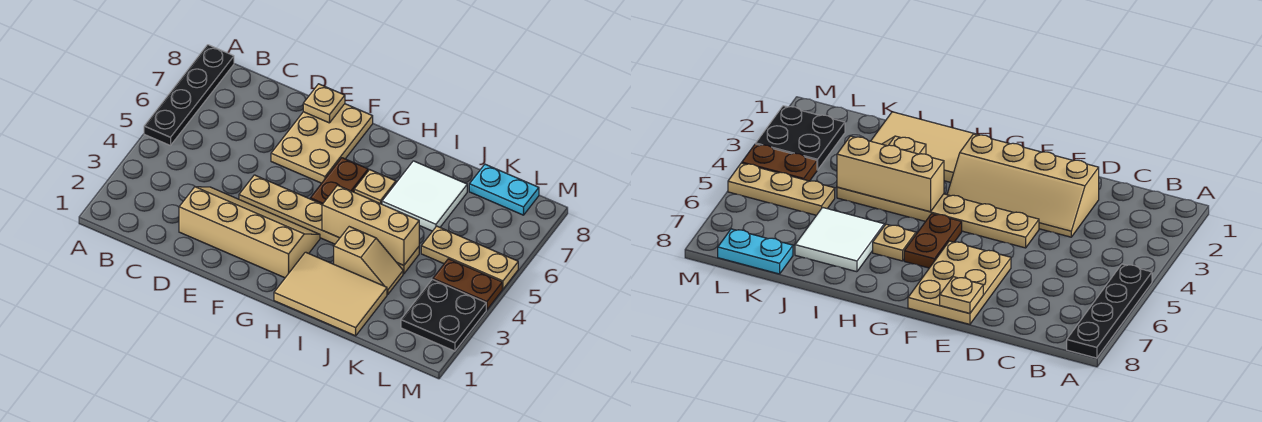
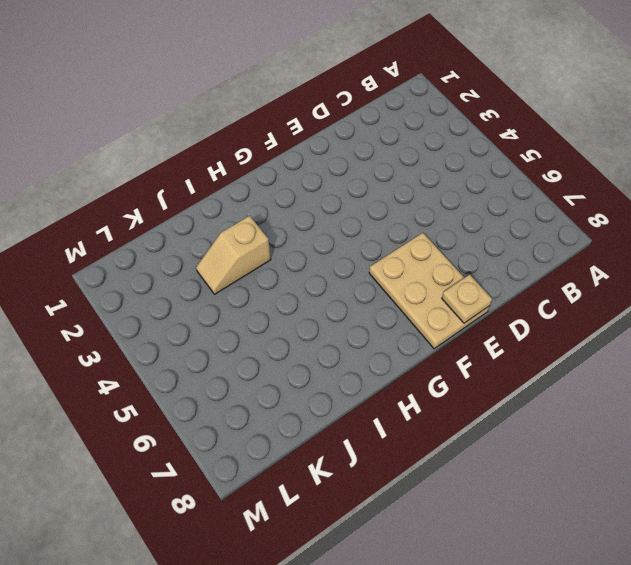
none -> black 1x4 plate [144,45,234,146]
none -> tan 2x4 slope [179,187,320,278]
none -> tan 1x6 plate [239,175,419,274]

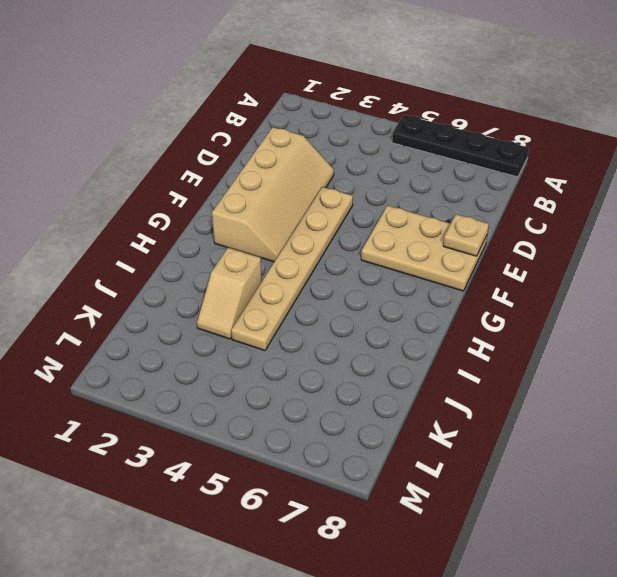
none -> brown 1x2 plate [310,158,368,204]
none -> tan 2x3 tile [274,252,387,336]
none -> tan 1x1 plate [354,170,396,204]

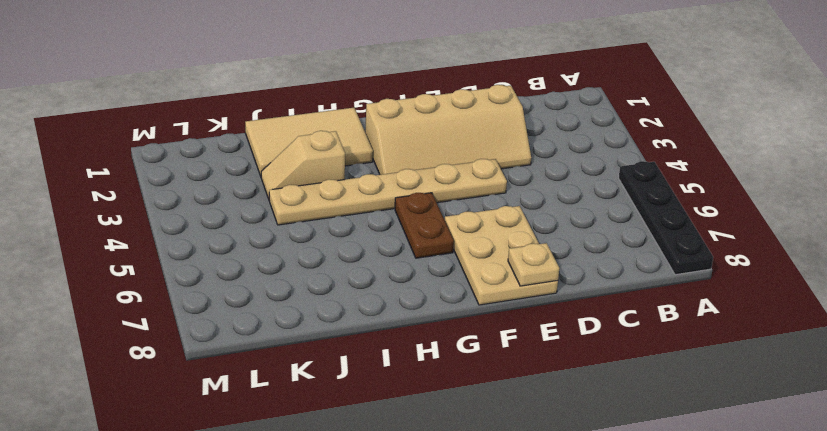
none -> tan 1x1 plate [354,170,396,204]
none -> white 2x2 tile [382,161,467,231]
none -> tan 1x3 plate [421,226,518,289]

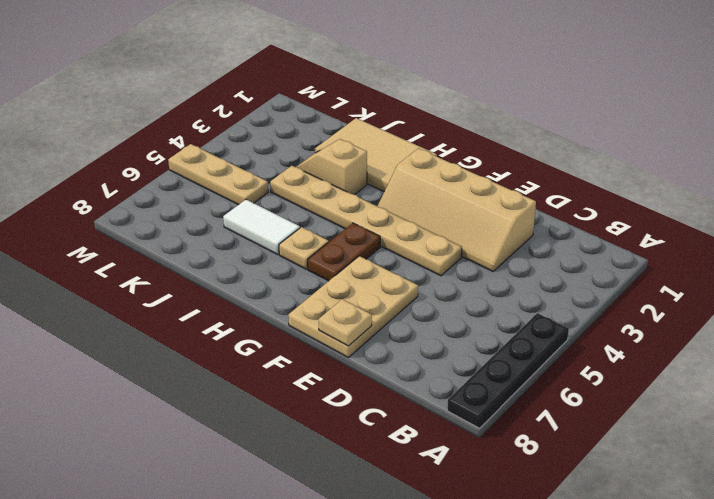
white 1x2 tile [223,200,300,255] -> white 2x2 tile [382,161,467,231]
none -> cyan 1x2 plate [469,164,539,215]
none -> black 2x2 plate [401,279,486,351]
none -> brown 1x2 plate [433,259,502,310]

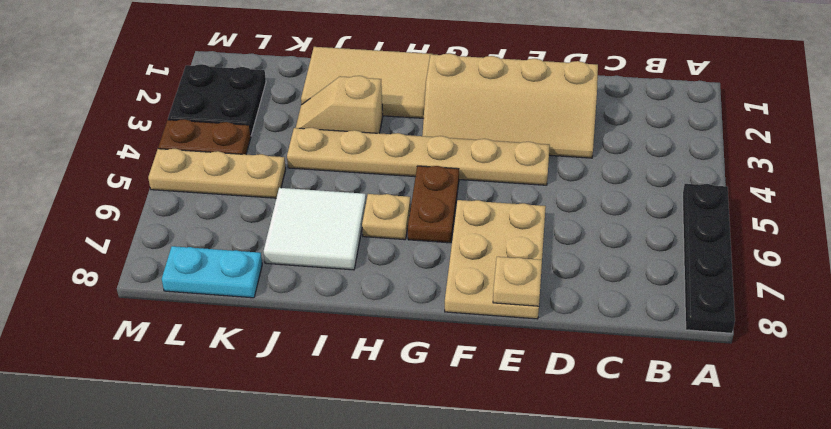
none -> tan 1x3 brick [322,185,419,265]

